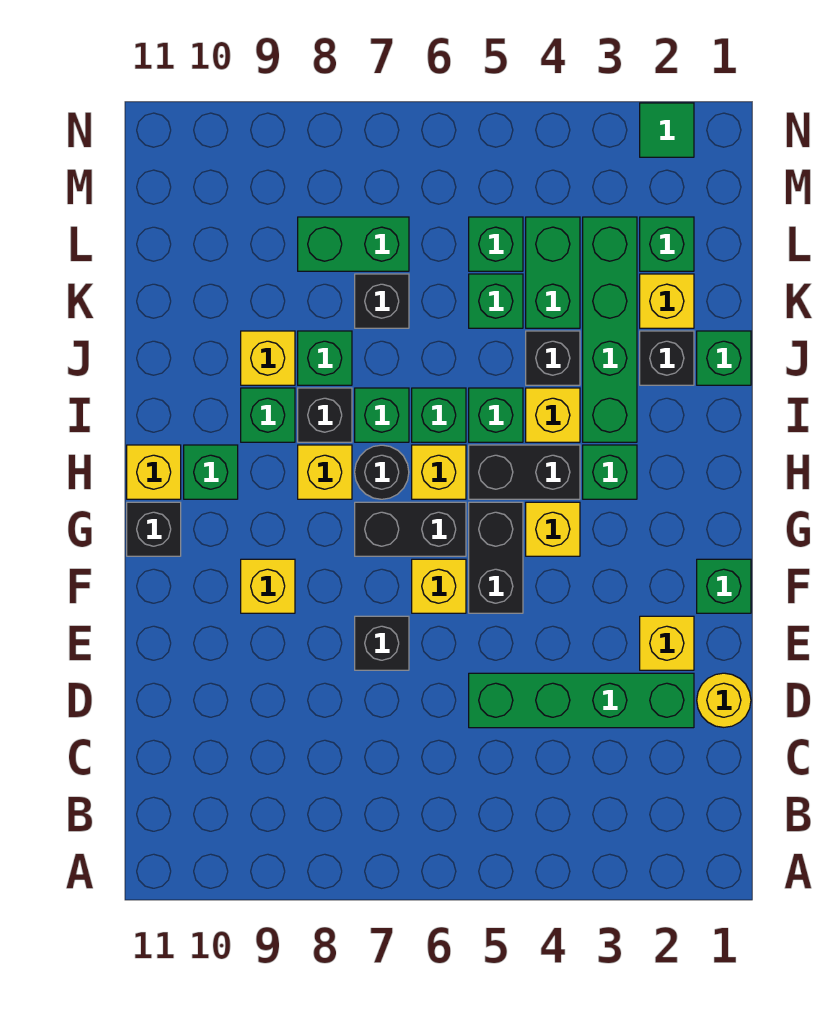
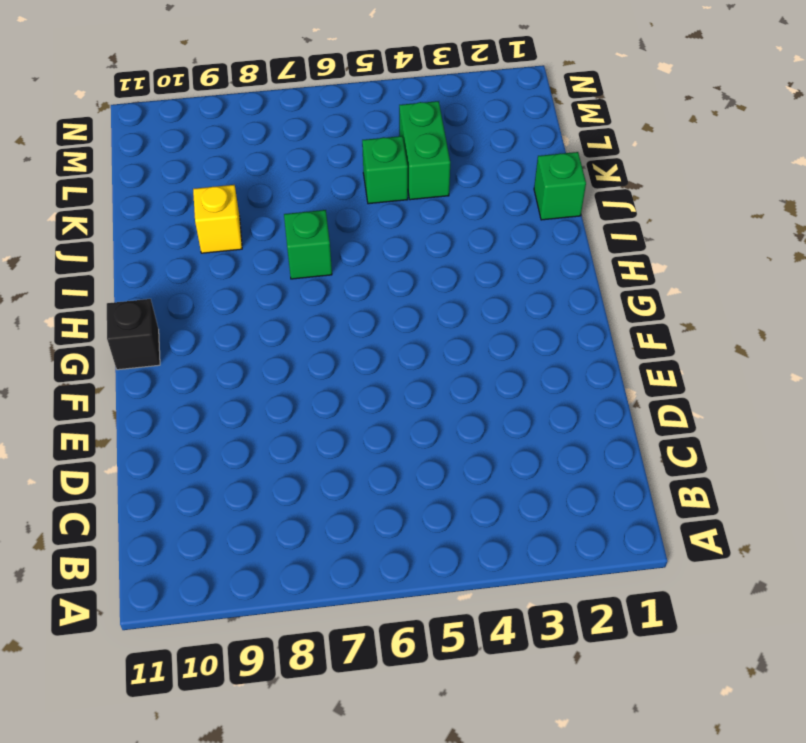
none -> yellow 1x1 round brick [697,673,751,727]
none -> green 1x4 brick [469,673,694,728]
none -> yellow 1x1 brick [640,616,694,670]
none -> black 1x1 brick [355,616,409,670]

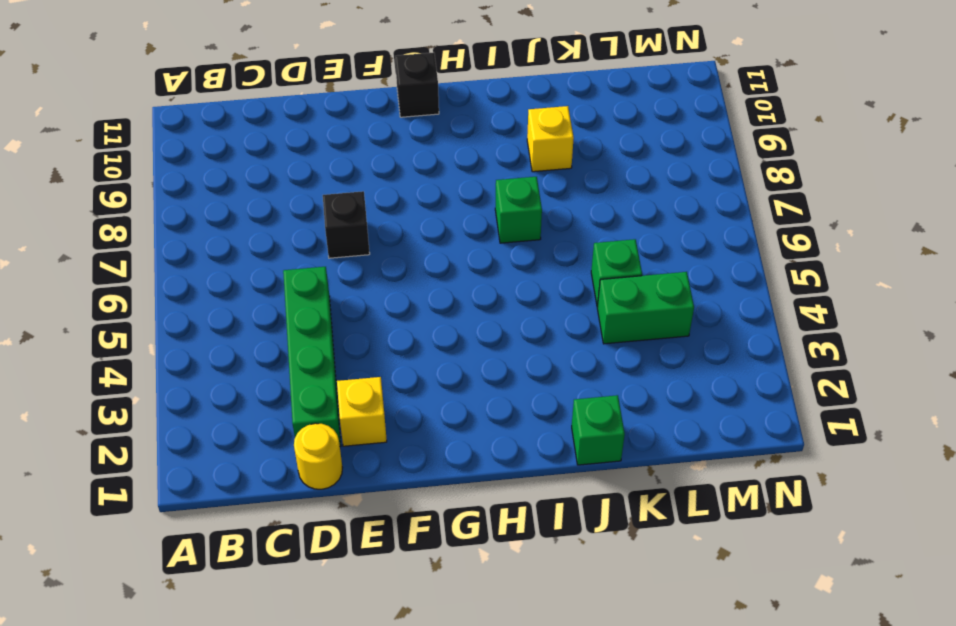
none -> green 1x1 brick [697,559,751,613]
none -> black 1x2 brick [469,502,523,613]
none -> yellow 1x1 brick [412,559,466,613]
none -> yellow 1x1 brick [241,559,295,613]

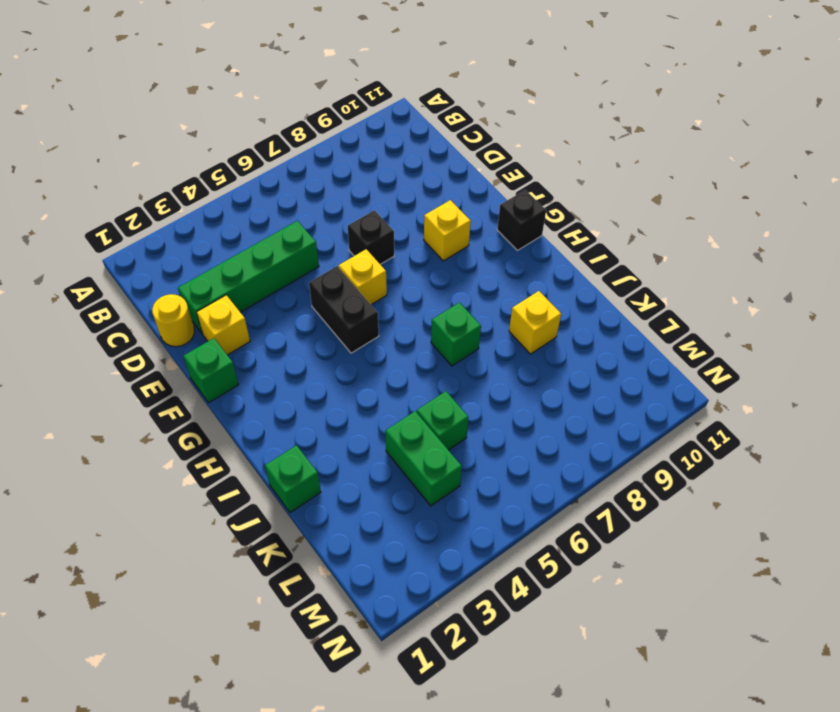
none -> yellow 1x1 brick [526,502,580,556]
none -> black 1x2 brick [355,502,466,556]
none -> green 1x1 brick [583,445,637,499]
none -> black 1x2 brick [469,445,580,499]

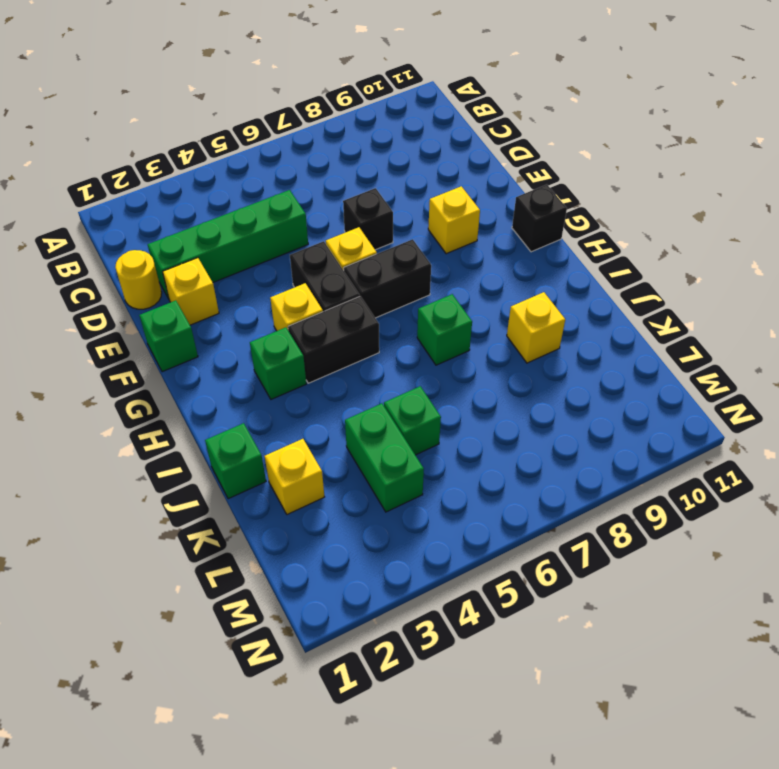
none -> yellow 1x1 brick [412,445,466,499]
none -> black 1x1 round brick [355,445,409,499]
none -> yellow 1x1 brick [298,445,352,499]
none -> green 1x1 brick [184,445,238,499]

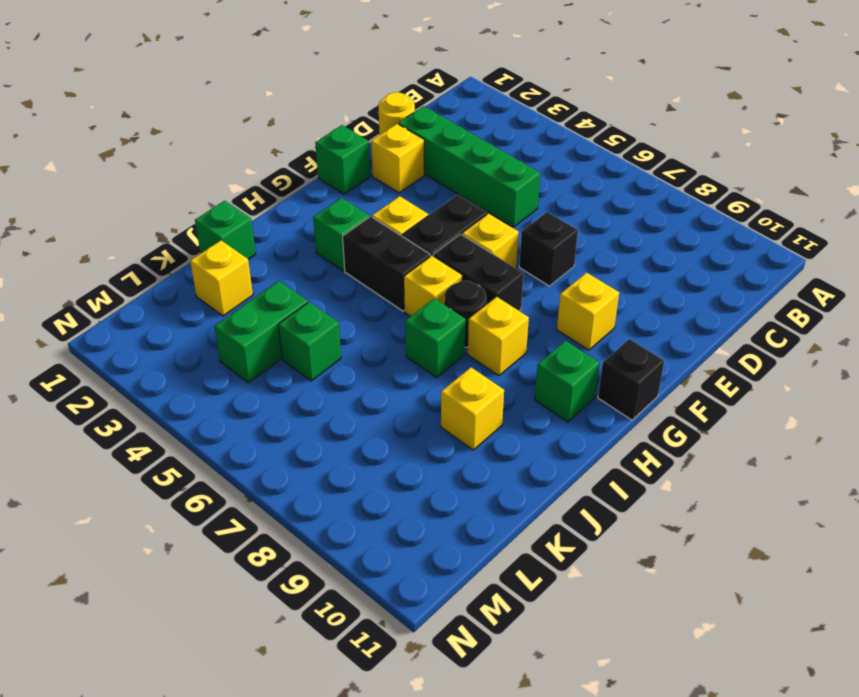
none -> yellow 1x1 brick [127,445,181,499]
none -> green 1x4 brick [583,217,637,442]
none -> yellow 1x1 brick [526,388,580,442]
none -> green 1x1 brick [469,388,523,442]

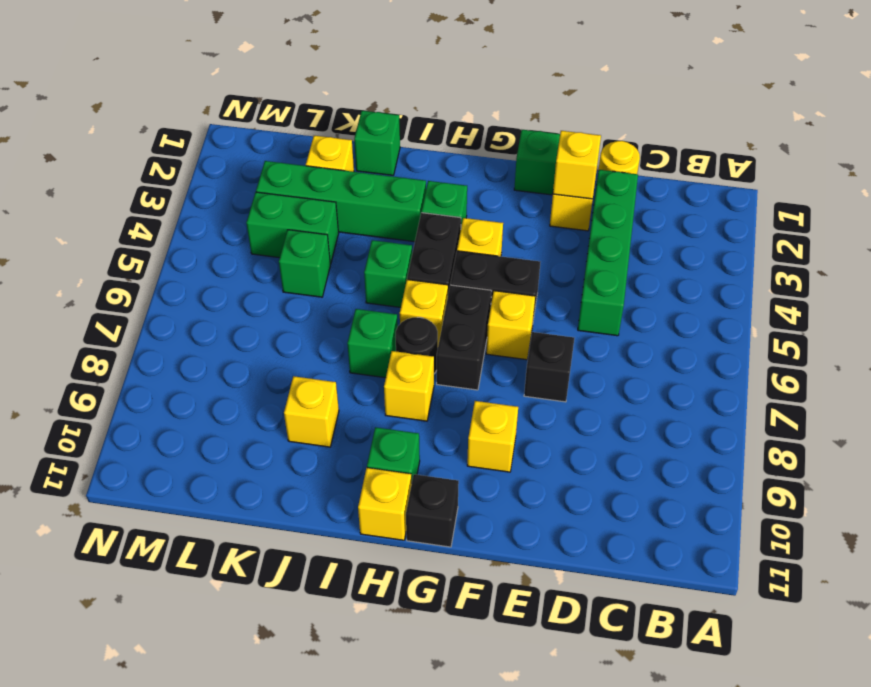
yellow 1x1 brick [553,131,601,199] -> yellow 1x1 brick moved to [526,388,580,442]
none -> green 1x1 brick [412,388,466,442]
none -> black 1x1 brick [298,388,352,442]
none -> green 1x1 brick [241,388,295,442]
none -> black 1x1 brick [640,331,694,385]

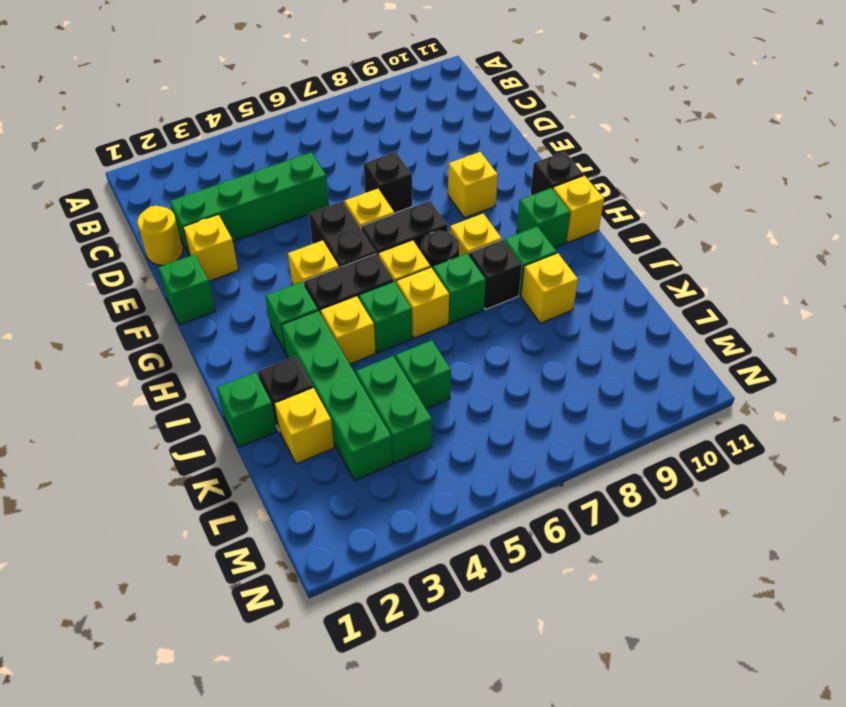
yellow 1x1 brick [396,267,449,338] -> green 1x1 brick [412,388,466,442]
none -> black 1x1 brick [526,331,580,385]
none -> green 1x1 brick [298,331,352,385]
none -> black 1x1 brick [355,274,409,328]
none -> green 1x1 brick [640,217,694,271]

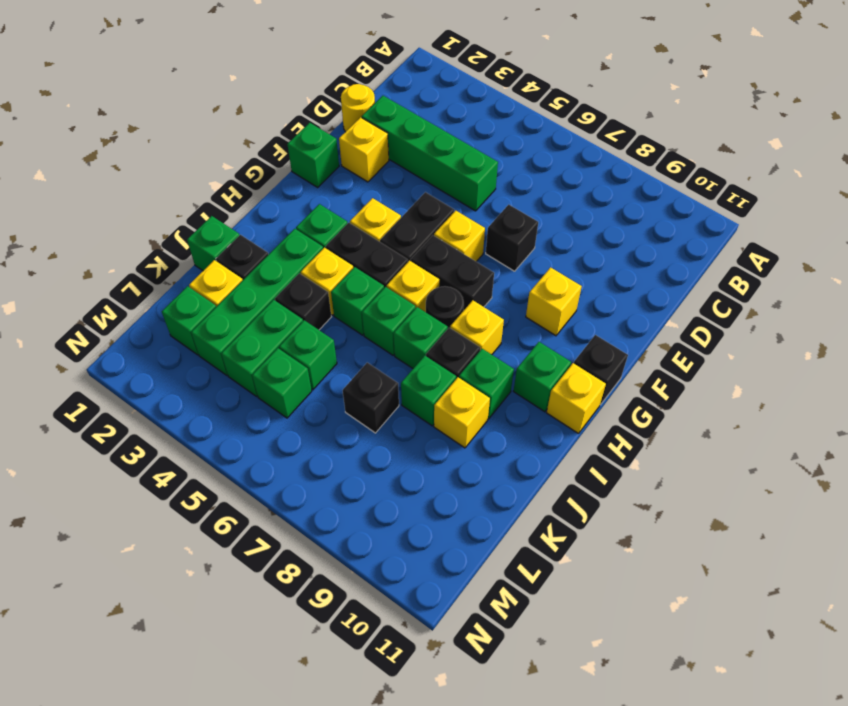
none -> green 1x2 brick [298,217,409,271]
none -> green 1x1 tile [640,103,694,157]

